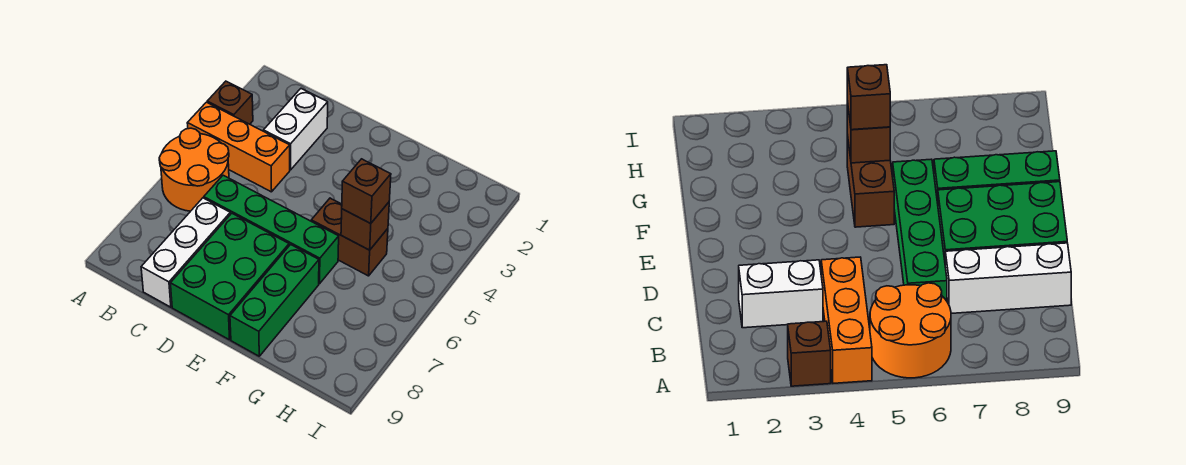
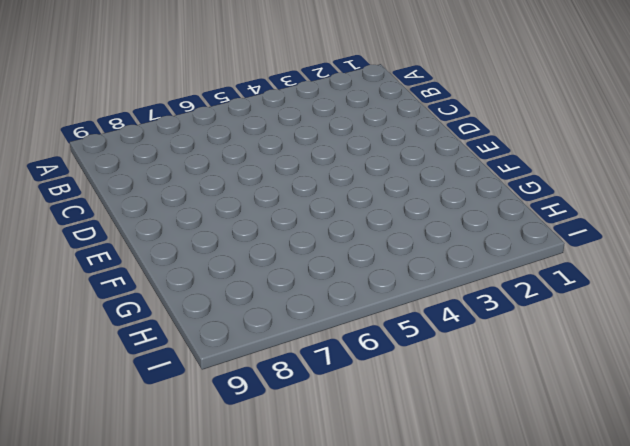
none -> brown 1x1 brick [207,81,253,124]
none -> orange 1x3 brick [187,102,290,192]

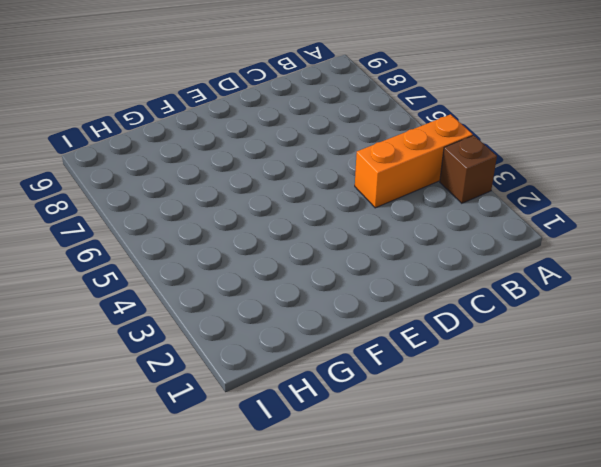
none -> orange 2x2 round brick [159,128,229,211]
none -> white 1x2 brick [263,89,328,170]

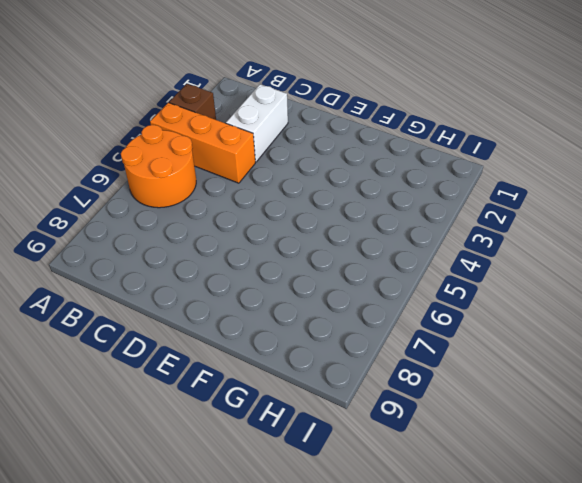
none -> green 1x4 brick [204,175,339,284]
none -> white 1x3 brick [141,198,230,307]

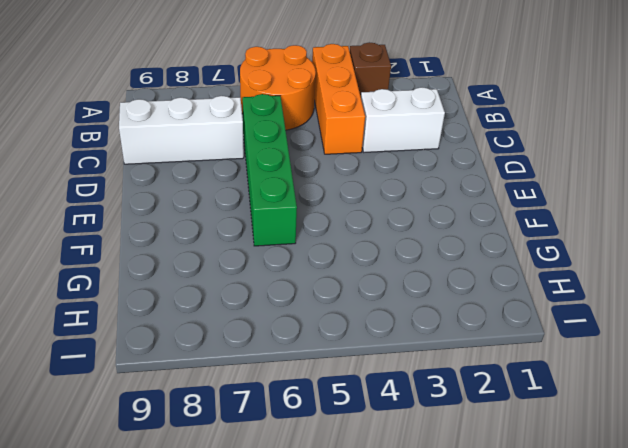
none -> green 2x3 brick [170,213,289,340]
none -> brown 1x2 brick [311,198,388,276]

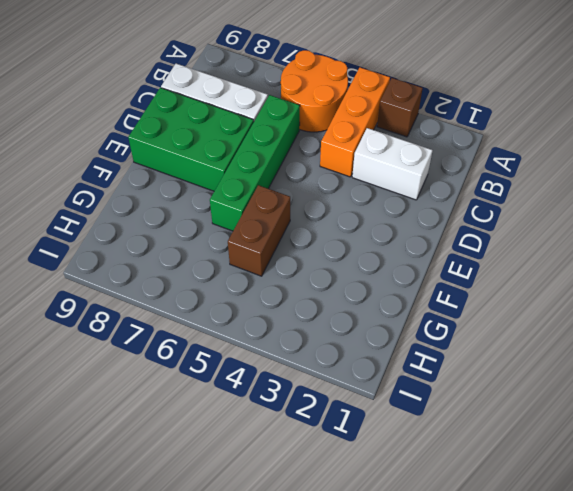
none -> green 1x3 brick [230,245,319,356]
none -> brown 1x1 brick [341,202,389,250]

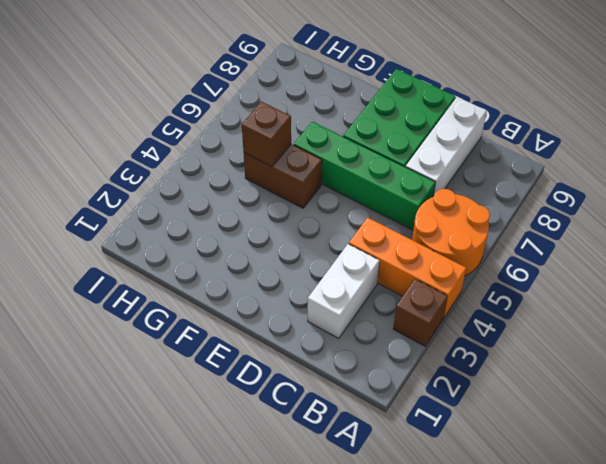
none -> green 1x3 brick [230,245,319,356]
none -> brown 1x1 brick [342,159,391,224]

